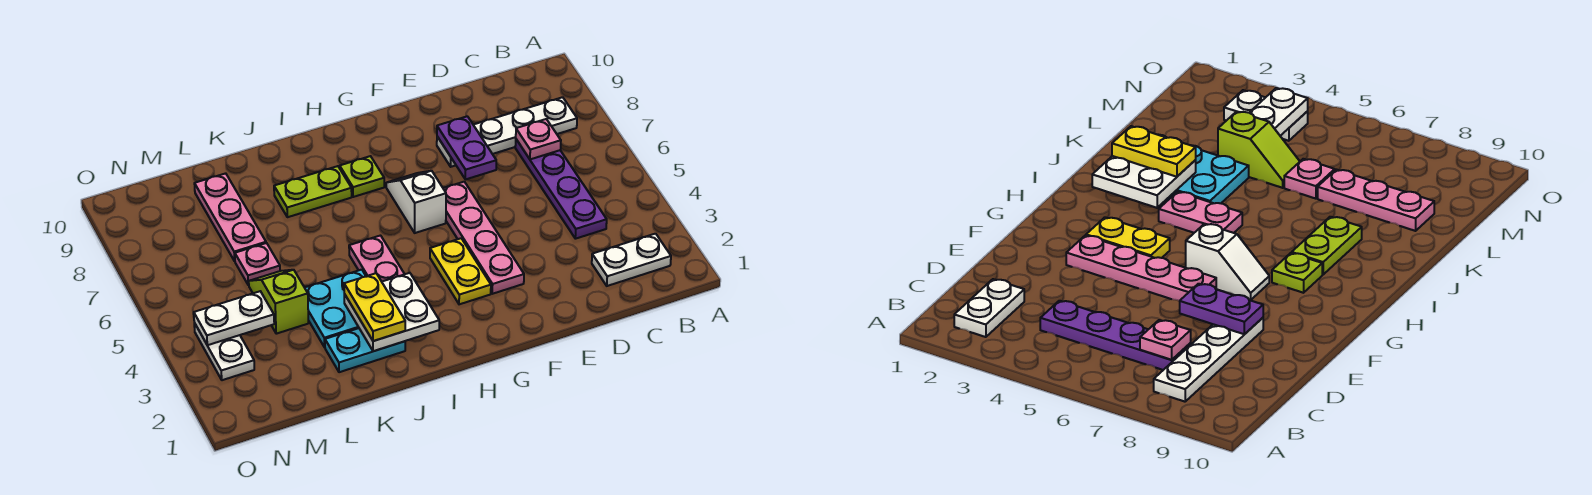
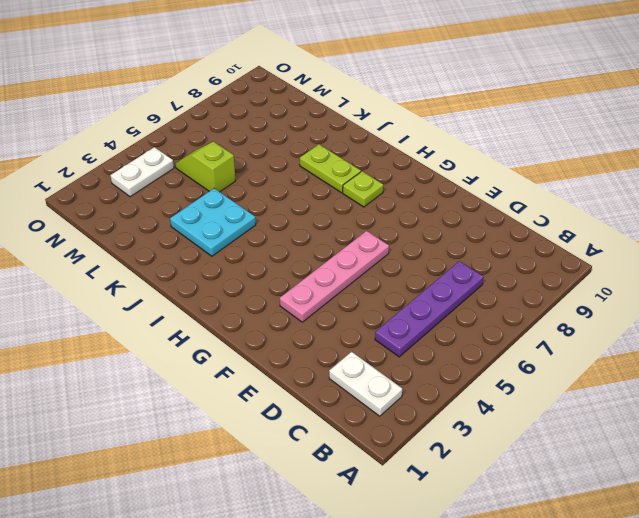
lime 1x2 slope [175,142,235,192] -> lime 1x2 slope turned to [249,270,308,334]
none -> white 1x4 plate [437,97,577,167]
none -> yellow 1x2 plate [430,238,491,304]
none -> white 1x2 slope [386,171,446,233]

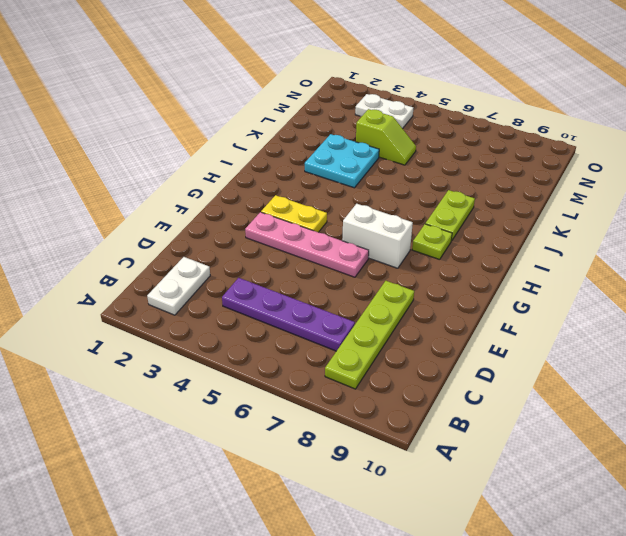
lime 1x4 plate [325,281,414,389] -> white 1x4 plate [437,97,577,167]
white 1x2 brick [342,204,413,268] -> white 1x2 slope [386,171,446,233]
none -> pink 1x2 plate [349,236,404,282]
none -> cyan 1x2 plate [325,328,405,372]
none -> pink 1x1 plate [235,243,280,285]

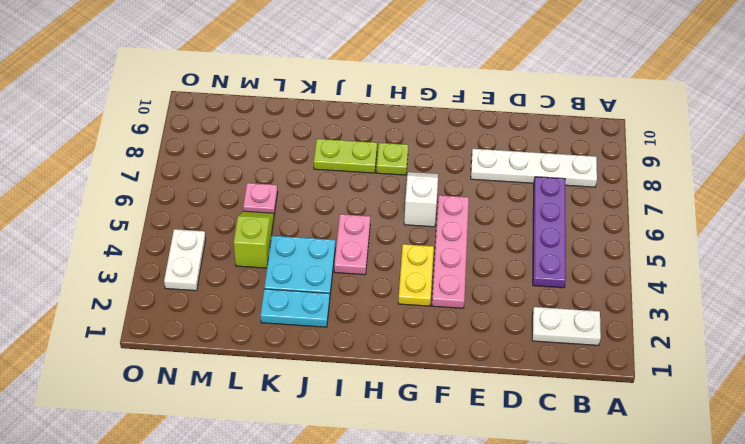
none -> pink 1x3 plate [194,173,266,261]
none -> pink 1x1 plate [516,119,561,159]
none -> purple 1x2 plate [437,116,496,179]

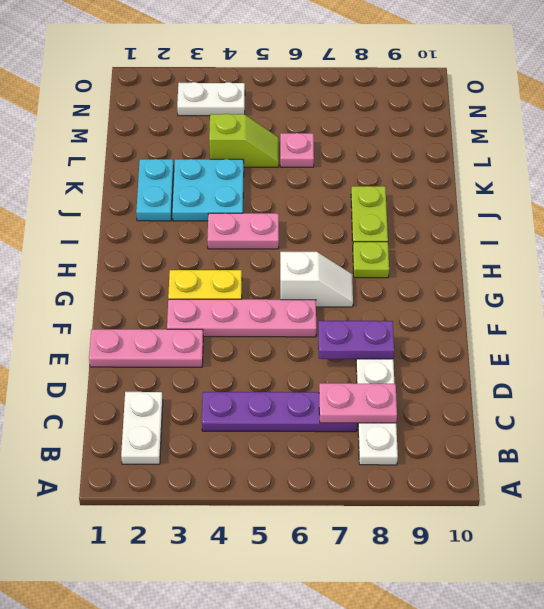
pink 1x2 plate [319,383,397,423] -> pink 1x1 plate [516,119,561,159]
pink 1x3 plate [89,329,203,367] -> pink 1x3 plate moved to [194,173,266,261]
none -> white 2x2 plate [344,273,439,351]
none -> white 1x2 plate [194,291,274,345]
none -> yellow 1x2 plate [344,273,405,341]

